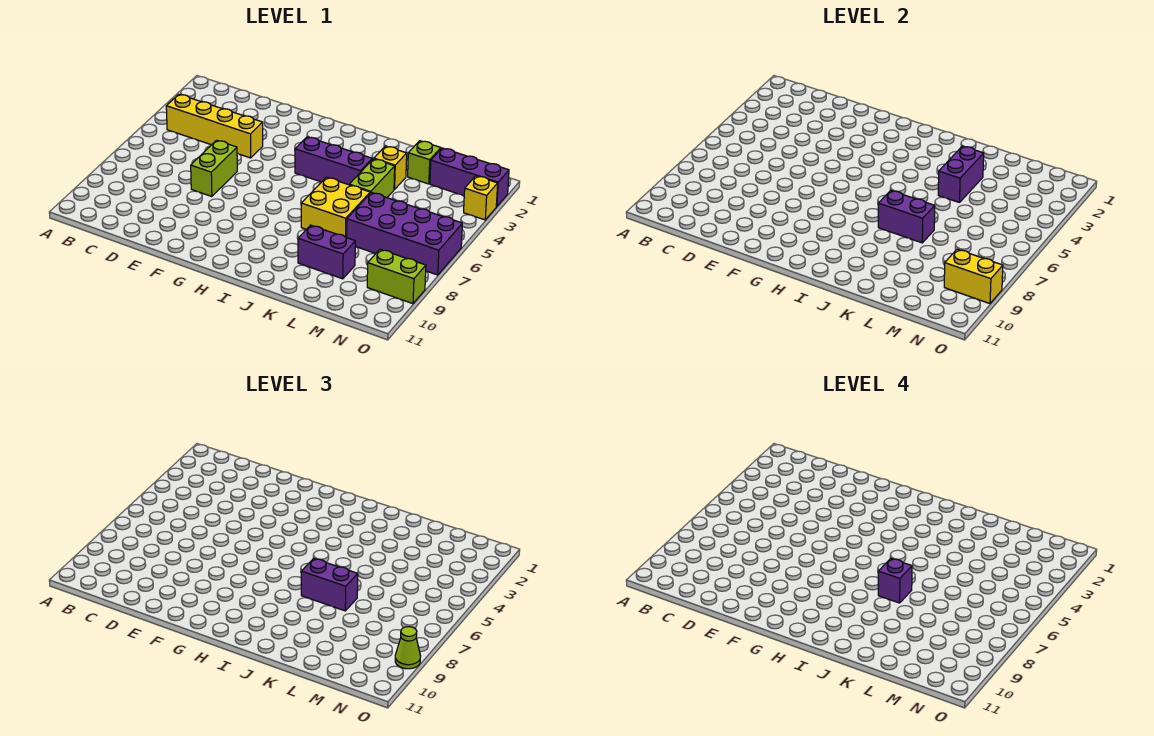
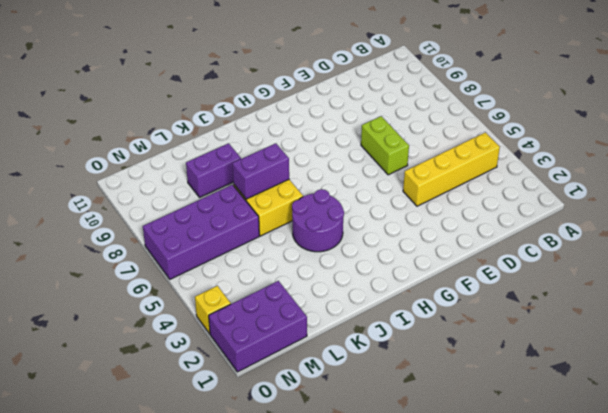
purple 2x2 round brick [292,189,344,252] -> purple 1x3 brick [295,137,372,185]
purple 2x3 brick [209,281,307,372] -> purple 1x3 brick [430,148,509,207]
none -> yellow 1x1 brick [374,146,407,189]
none -> lime 1x2 brick [349,159,395,198]
none -> lime 1x1 brick [408,141,441,184]

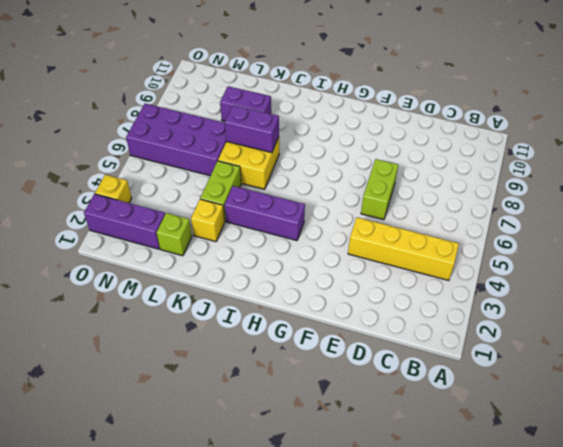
none -> lime 1x2 brick [367,249,426,304]
none -> purple 1x2 brick [938,146,984,203]
none -> yellow 1x2 brick [944,249,1003,304]

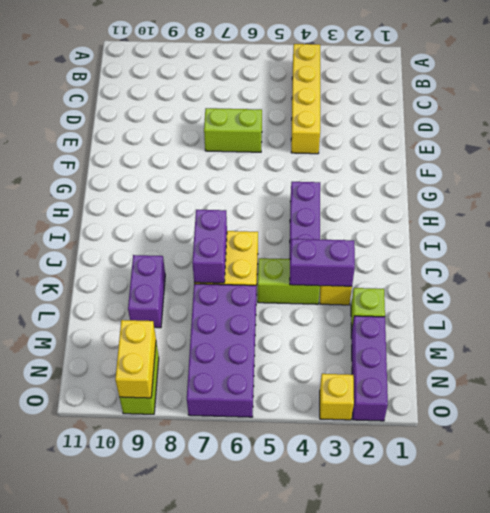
none -> purple 1x2 brick [301,558,358,611]
none -> lime 1x1 cone [395,627,421,669]
none -> purple 1x1 brick [878,558,912,603]

